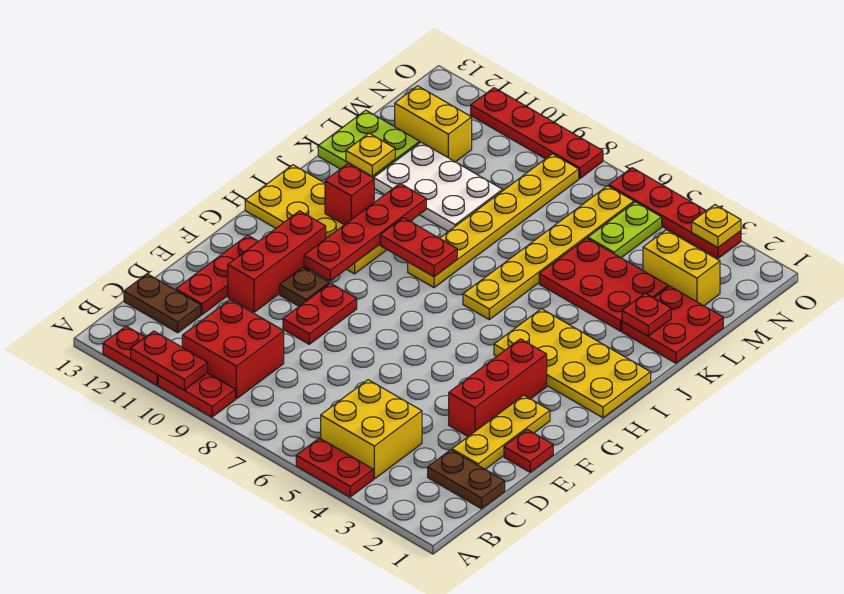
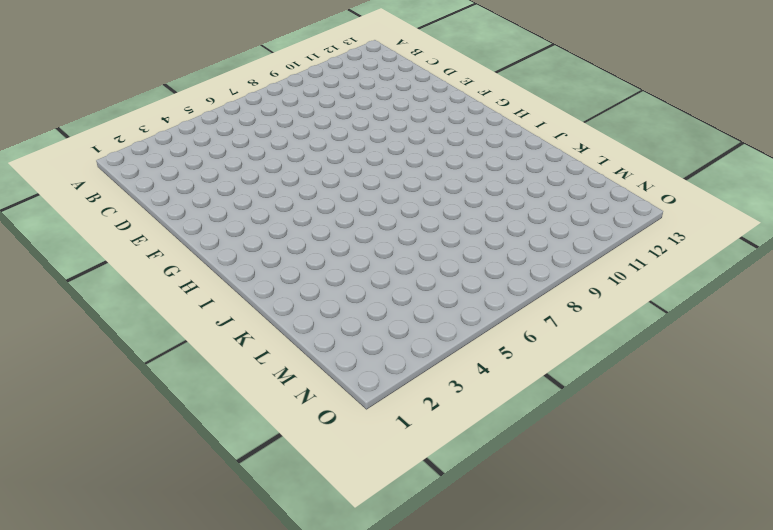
none -> red 1x2 plate [296,438,373,497]
none -> red 1x2 plate [158,373,235,417]
none -> red 1x2 plate [103,326,159,385]
none -> yellow 2x2 brick [321,380,422,479]

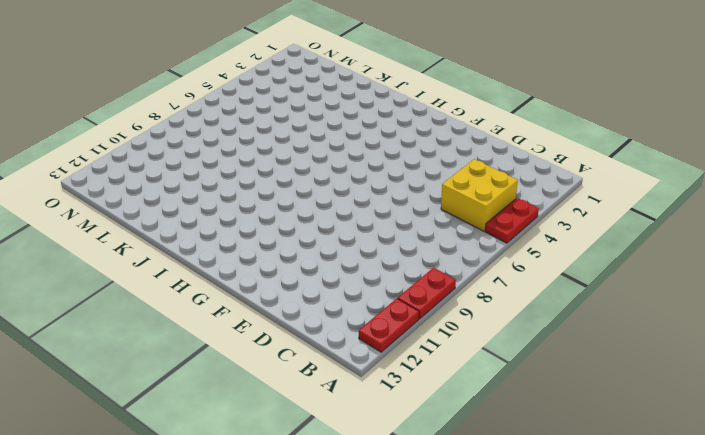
none -> red 2x2 brick [182,300,284,399]
none -> brown 1x2 plate [428,450,505,509]
none -> brown 1x2 plate [124,274,201,333]
none -> yellow 1x3 plate [452,395,550,469]

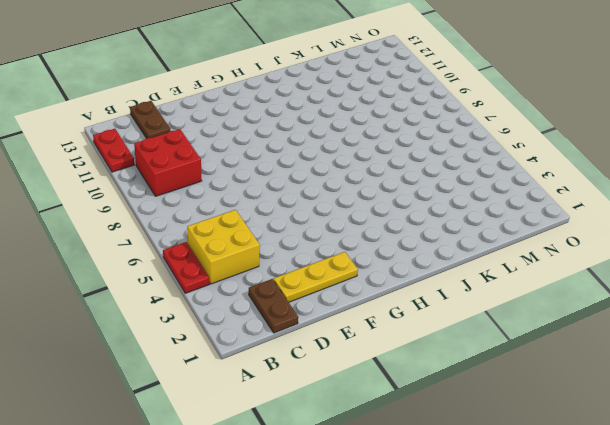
none -> red 1x2 plate [158,373,235,417]
none -> red 1x3 plate [176,235,258,315]
none -> red 1x1 plate [504,430,553,472]
none -> red 1x3 brick [449,339,547,436]

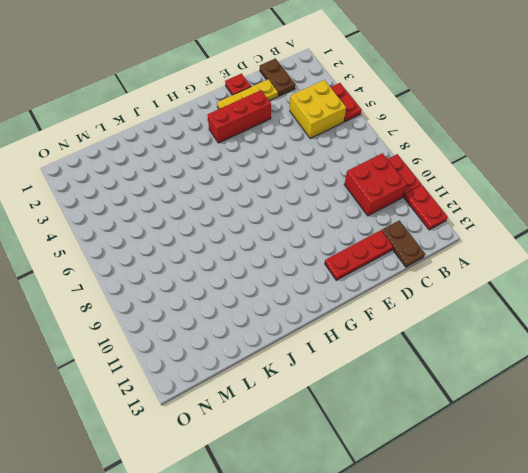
none -> red 1x2 plate [283,283,357,344]
none -> red 1x3 brick [228,211,326,312]
none -> brown 1x1 plate [280,267,329,306]
none -> yellow 2x4 plate [494,309,651,418]

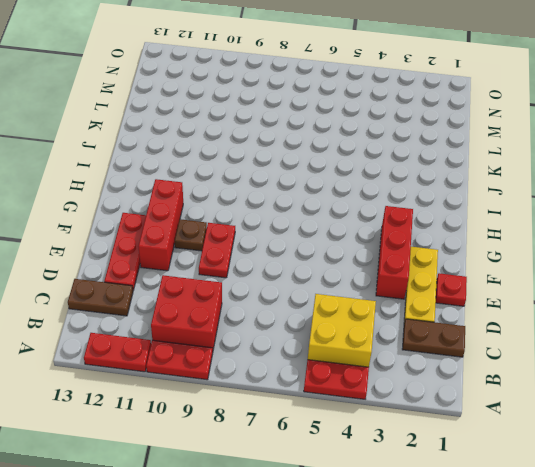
none -> yellow 2x4 plate [494,309,651,418]
none -> yellow 2x4 plate [245,165,387,274]
none -> yellow 1x6 plate [463,186,634,319]
none -> yellow 1x6 plate [408,154,579,288]

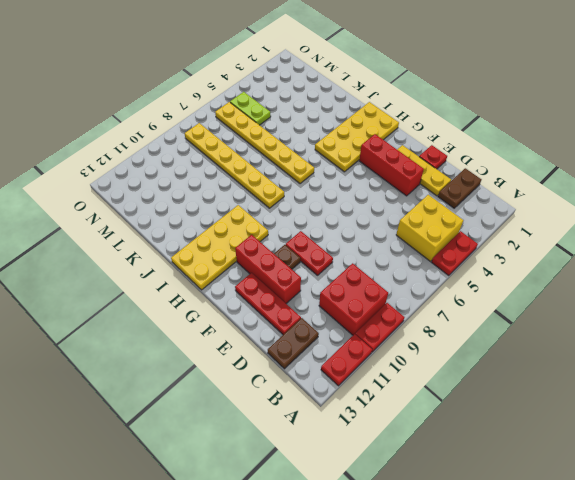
none -> red 2x2 plate [622,286,723,363]
none -> red 2x3 plate [539,238,668,331]
none -> white 2x3 plate [374,142,503,231]
none -> lime 2x2 plate [318,110,420,178]

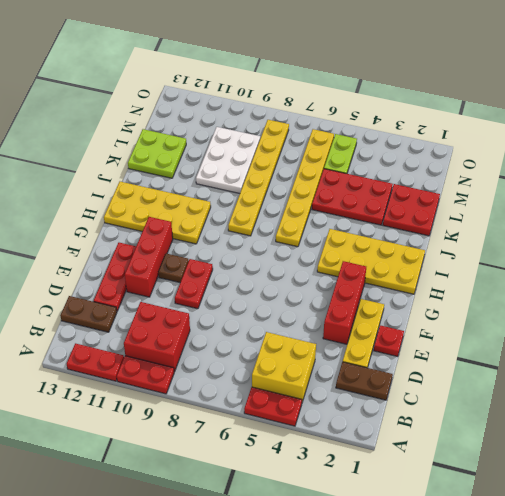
white 2x3 plate [196,127,260,193] -> white 2x3 plate turned to [374,142,503,231]
none -> yellow 1x2 brick [643,230,720,306]
none -> yellow 1x2 brick [395,86,472,162]
none -> red 1x4 plate [609,168,741,259]
none -> red 1x4 plate [471,88,603,179]

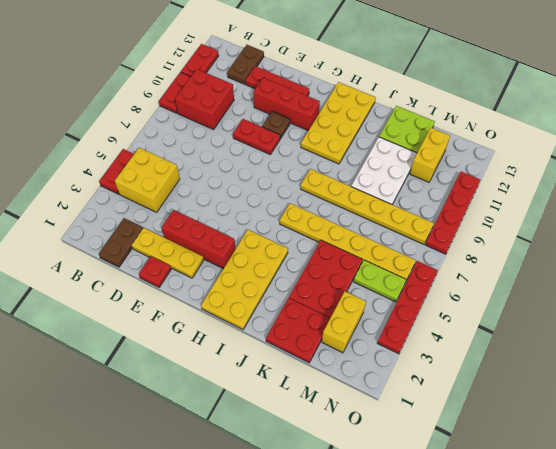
none -> red 1x2 plate [131,331,208,390]
none -> red 1x4 plate [304,184,426,281]
none -> red 1x2 plate [380,218,457,277]
none -> red 1x1 brick [325,164,374,225]

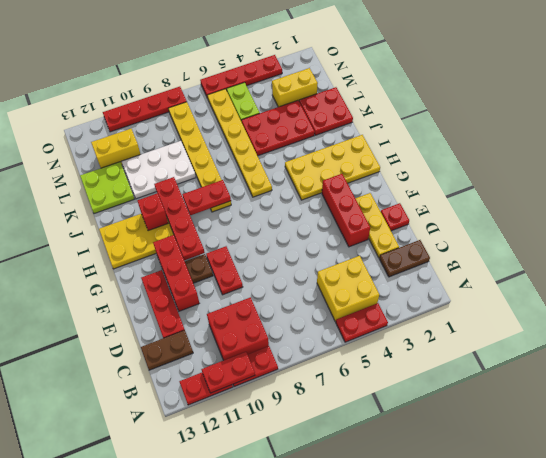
none -> red 1x1 plate [622,293,671,336]
none -> yellow 1x1 plate [346,133,395,176]
none -> yellow 1x1 plate [692,205,741,248]

